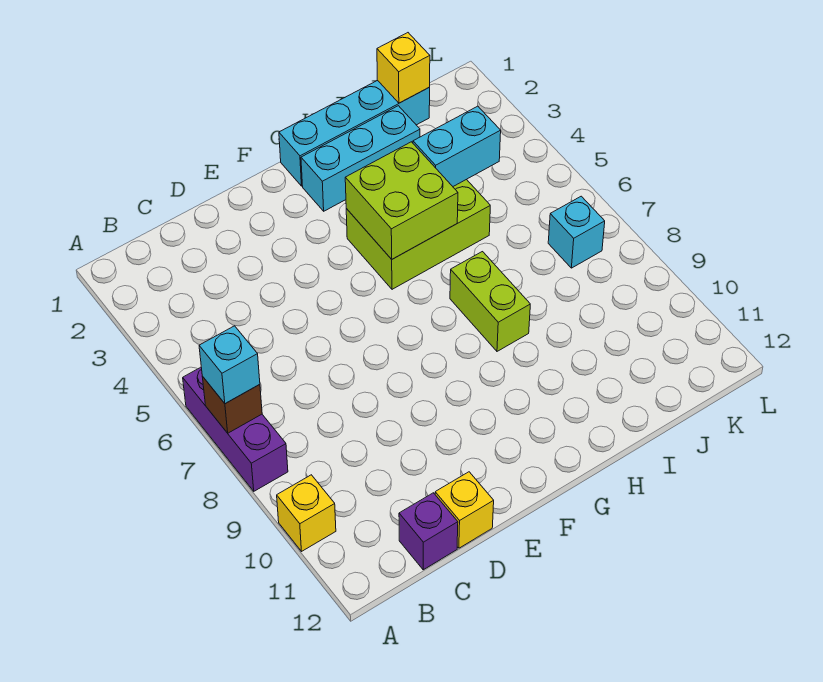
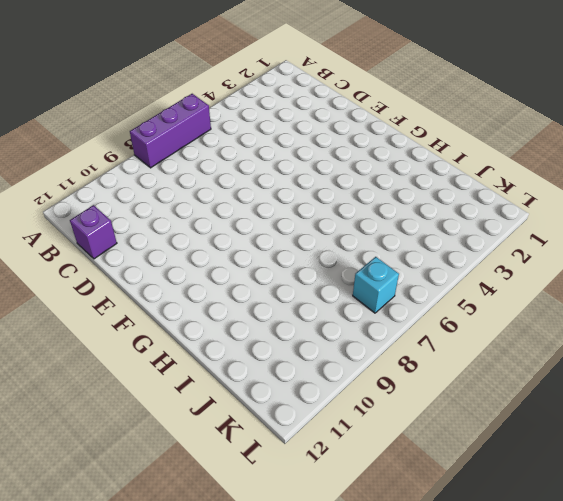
none -> yellow 1x1 brick [277,475,336,551]
none -> yellow 1x1 brick [435,472,494,548]
none -> cyan 1x4 brick [279,80,430,186]

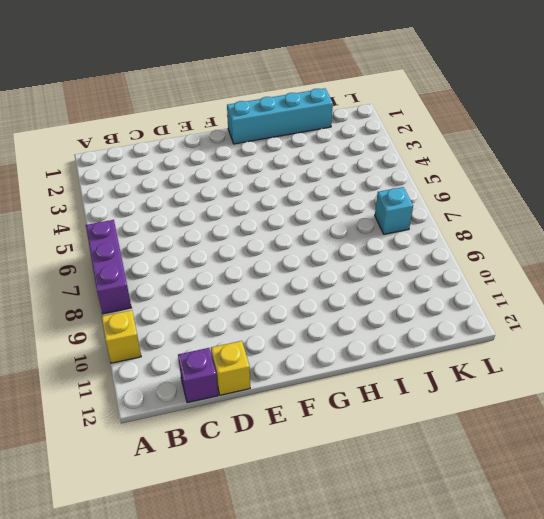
none -> cyan 1x3 brick [301,106,420,211]
none -> lime 2x3 brick [346,179,490,289]
none -> lime 1x2 brick [450,252,530,351]

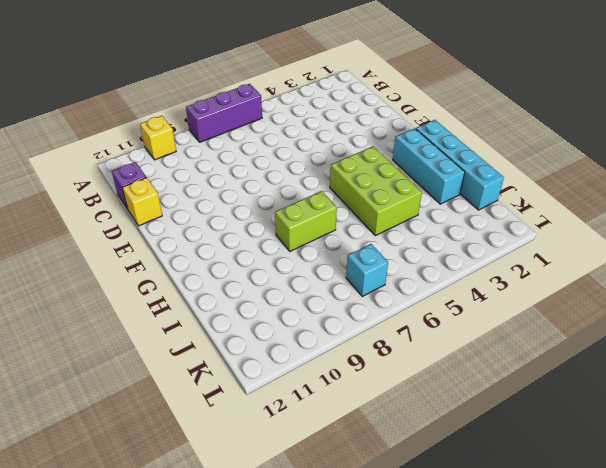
none -> brown 1x1 brick [202,376,262,433]
none -> lime 2x2 brick [345,142,458,259]
none -> cyan 1x2 brick [413,106,501,186]

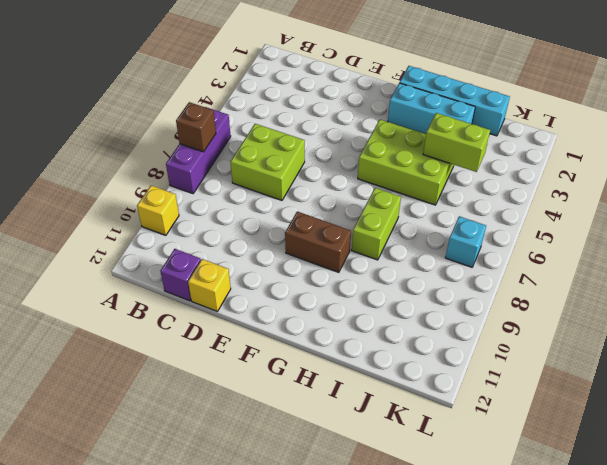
lime 2x2 brick [231,124,305,200] -> lime 2x2 brick moved to [345,142,458,259]
brown 1x2 brick [285,211,351,272] -> none
lime 1x2 brick [423,113,490,172] -> cyan 1x2 brick [413,106,501,186]
none -> yellow 1x1 brick [377,33,430,103]
none -> cyan 1x1 brick [199,326,260,404]

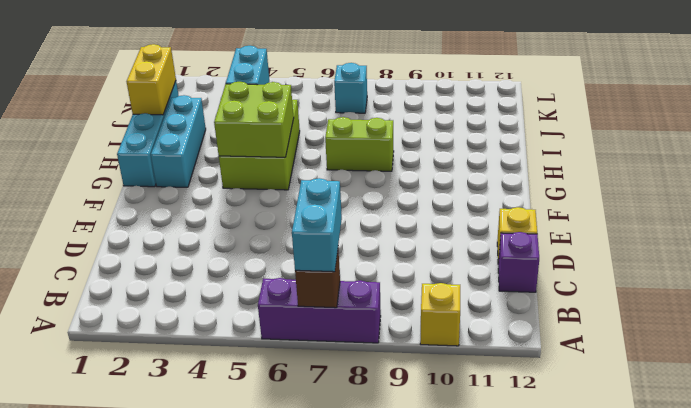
cyan 1x2 brick [292,178,342,272] -> cyan 1x1 brick [199,326,260,404]
yellow 1x2 brick [126,44,176,115] -> yellow 1x1 brick [377,33,430,103]

